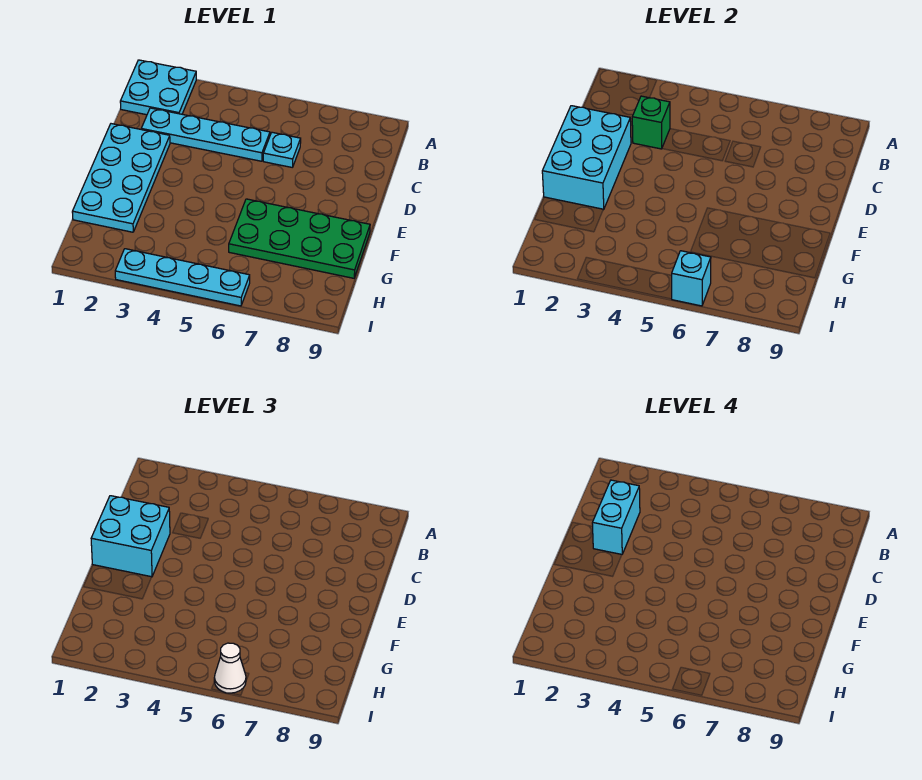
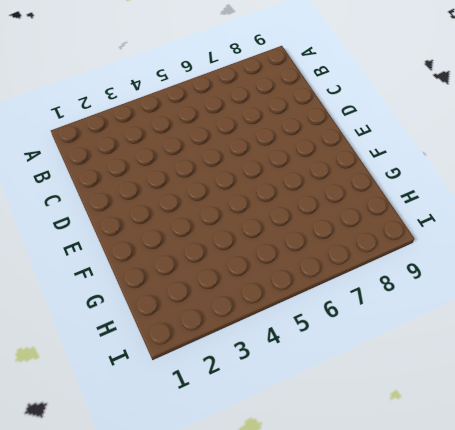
none -> cyan 2x2 plate [120,60,196,115]
none -> cyan 1x4 plate [141,108,270,161]
none -> cyan 1x1 plate [263,132,301,167]

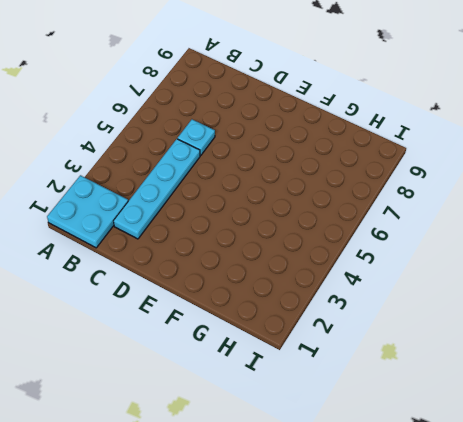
none -> cyan 2x4 plate [72,124,170,232]
none -> green 2x4 plate [229,199,370,278]
none -> cyan 1x4 plate [115,249,250,306]

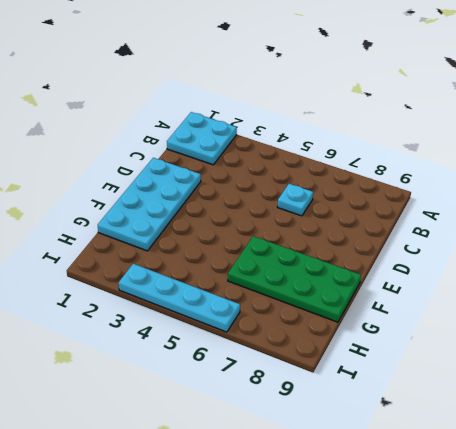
none -> cyan 1x4 plate [141,108,270,161]
none -> green 1x1 brick [632,96,670,149]
none -> cyan 2x3 brick [542,106,631,210]

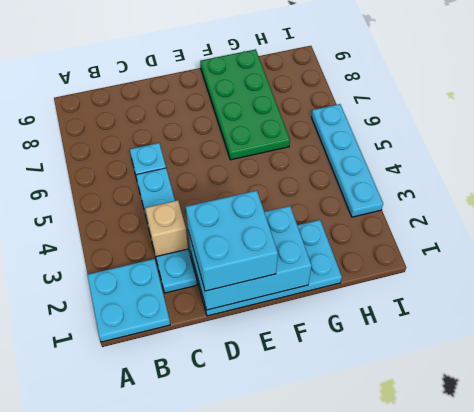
tan 1x1 brick [145,200,188,257] -> green 1x1 brick [632,96,670,149]
none -> cyan 1x1 brick [672,251,711,306]
none -> white 1x1 cone [214,643,246,693]
none -> cyan 1x2 brick [592,480,640,554]

